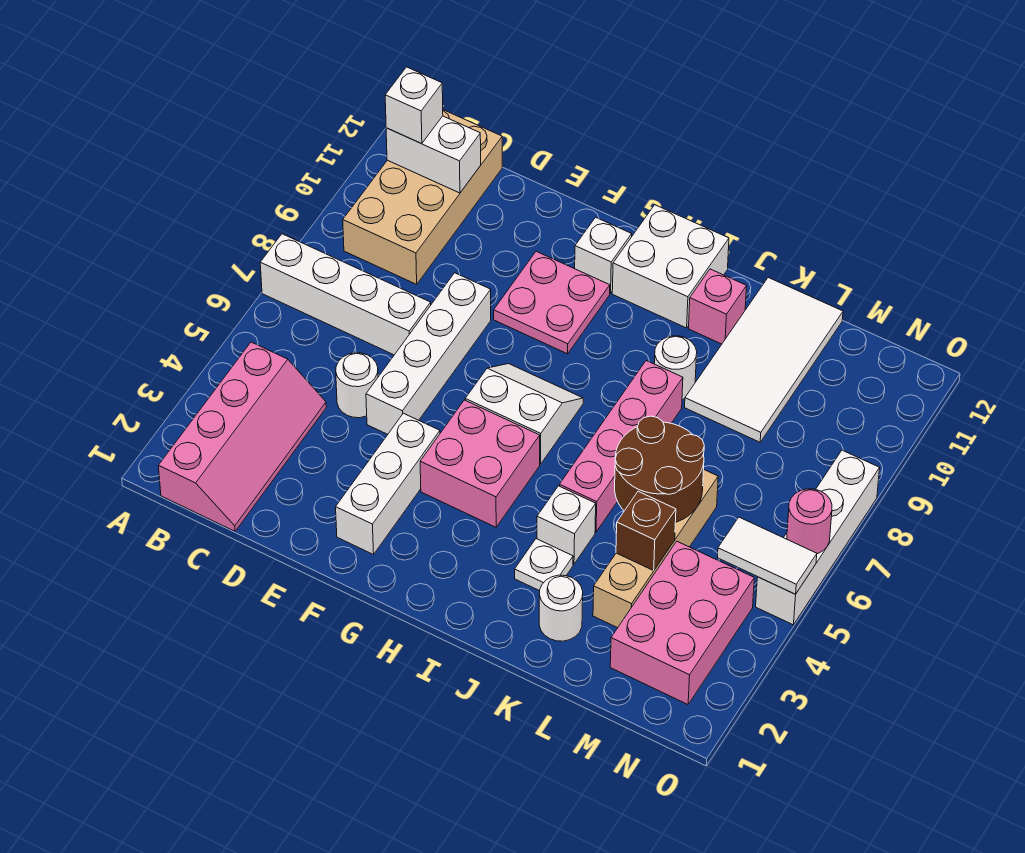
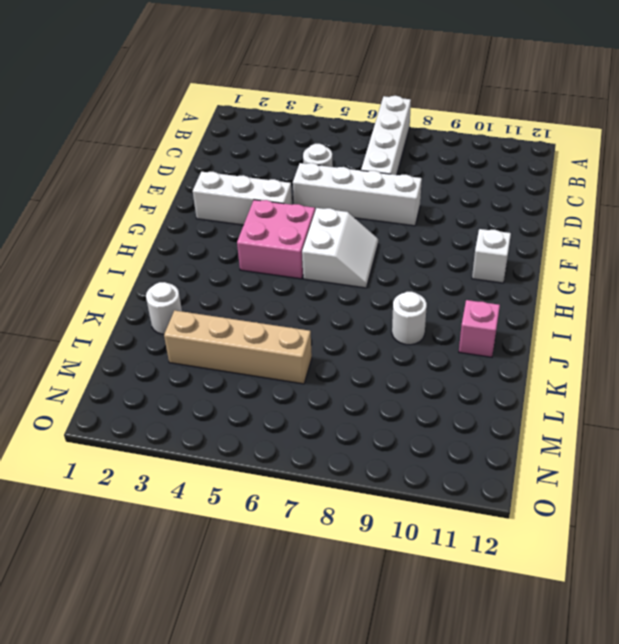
none -> pink 2x4 slope [158,342,326,531]
none -> tan 2x4 brick [343,110,502,284]
none -> pink 2x2 plate [494,251,610,354]

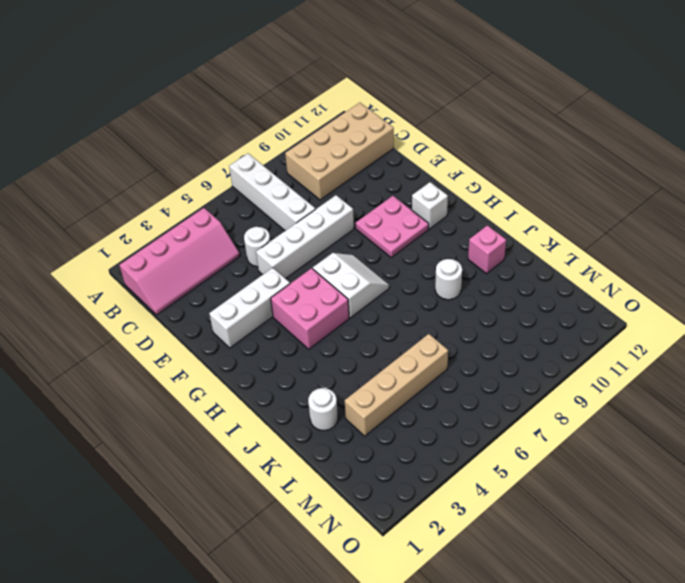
none -> white 2x2 brick [612,205,729,328]
none -> white 1x1 plate [515,539,573,591]
none -> white 1x1 brick [537,486,596,564]

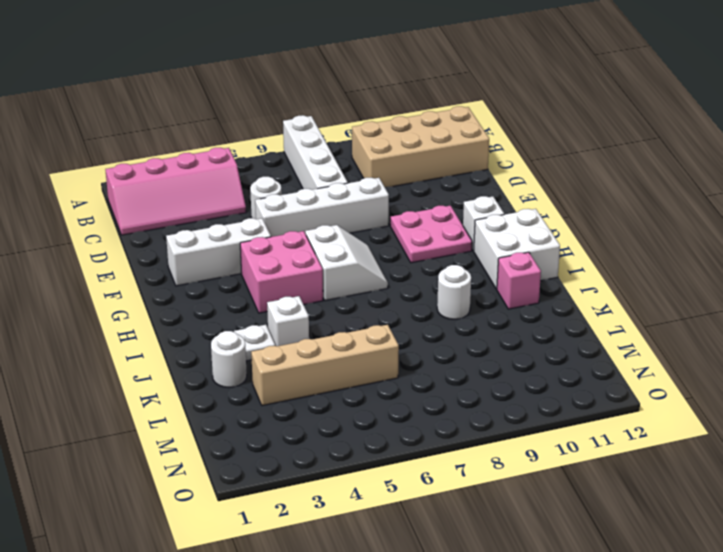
none -> pink 1x4 brick [559,361,683,532]
none -> white 2x4 tile [685,278,843,442]
none -> pink 2x3 brick [610,541,754,704]

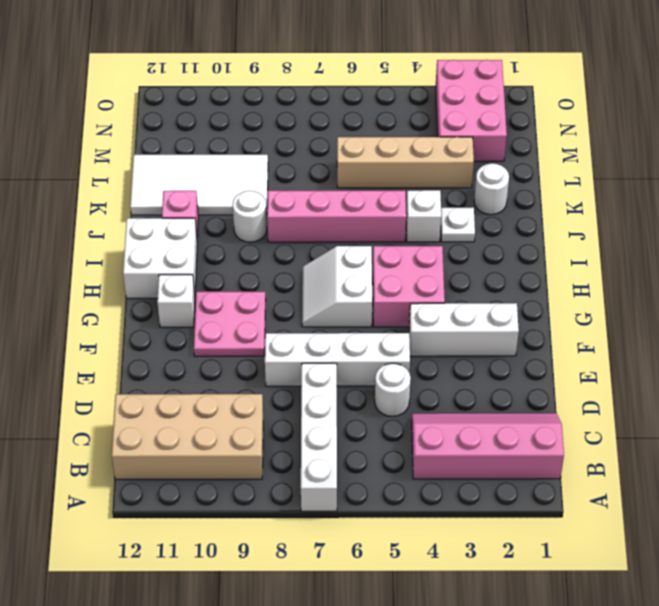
pink 2x3 brick [436,60,507,161] -> pink 2x3 brick turned to [610,541,754,704]
none -> white 1x4 brick [756,450,880,625]
none -> white 1x2 brick [386,116,481,193]
none -> brown 2x2 round brick [615,416,704,522]

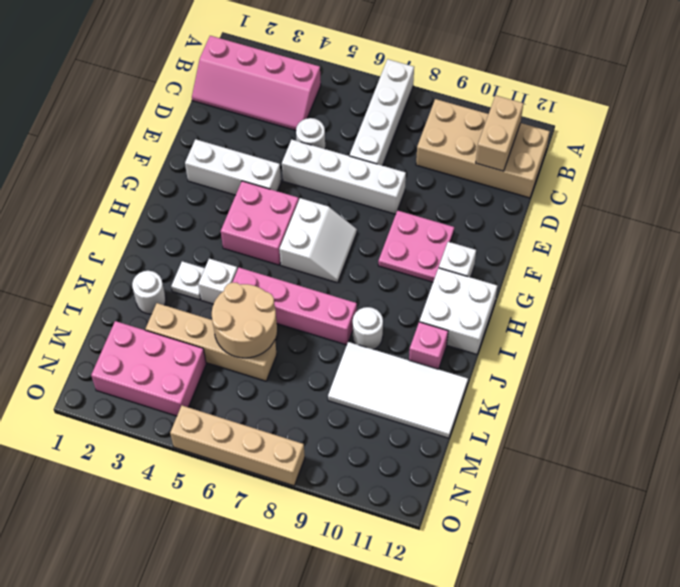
tan 1x2 brick [476,95,523,171] -> white 1x2 brick [386,116,481,193]
tan 2x2 round brick [212,283,277,358] -> brown 2x2 round brick [615,416,704,522]
tan 1x4 brick [170,406,305,486] -> white 1x4 brick [756,450,880,625]
none -> brown 1x1 brick [616,491,676,570]
none -> white 1x2 tile [717,517,817,594]
none -> pink 1x1 round brick [787,489,832,554]

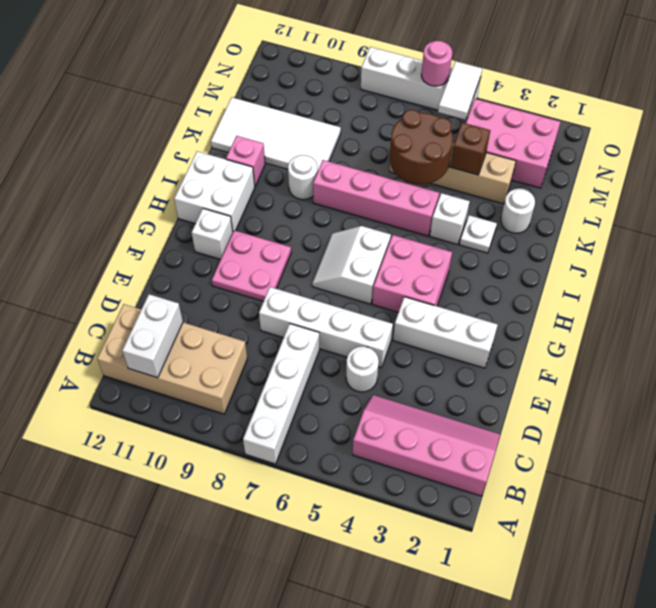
none -> white 1x1 brick [385,67,443,144]

